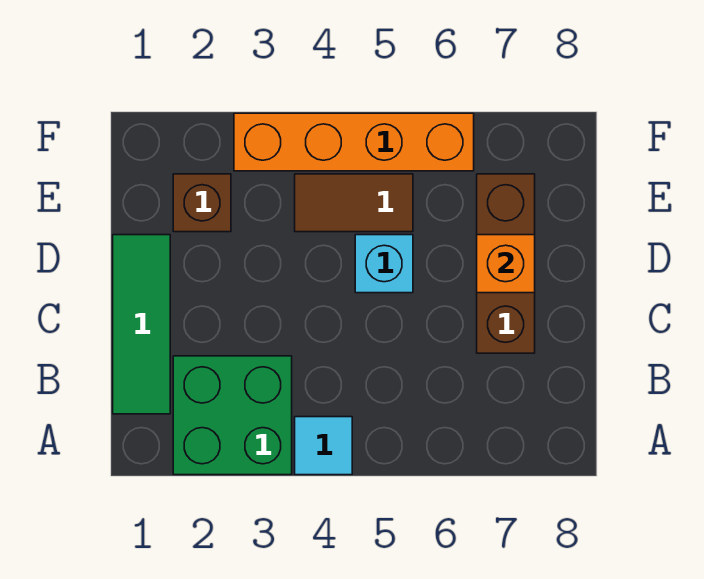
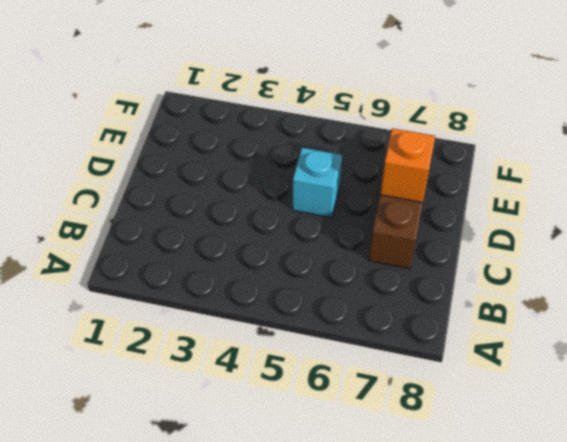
none -> green 2x2 brick [173,356,292,475]
none -> cyan 1x1 tile [295,417,352,475]

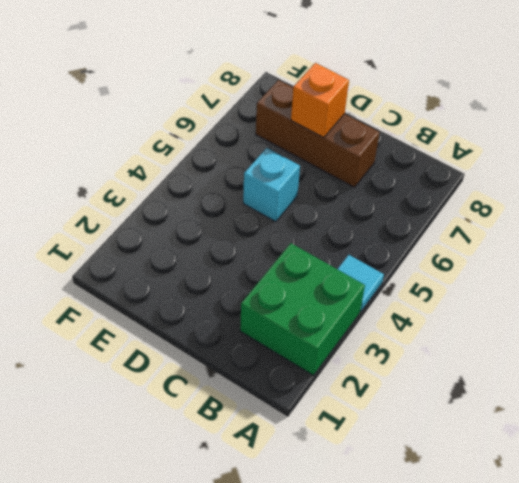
none -> green 1x3 tile [113,235,170,414]
none -> brown 1x1 brick [173,174,231,232]

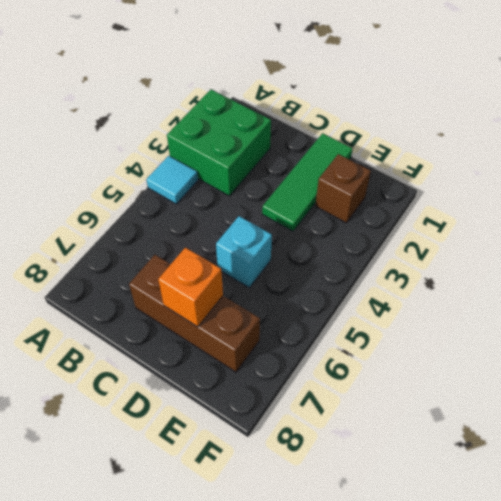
green 1x3 tile [262,133,353,231] -> green 1x3 tile turned to [113,235,170,414]
none -> brown 1x2 tile [295,174,413,232]
none -> orange 1x4 brick [234,113,474,171]

